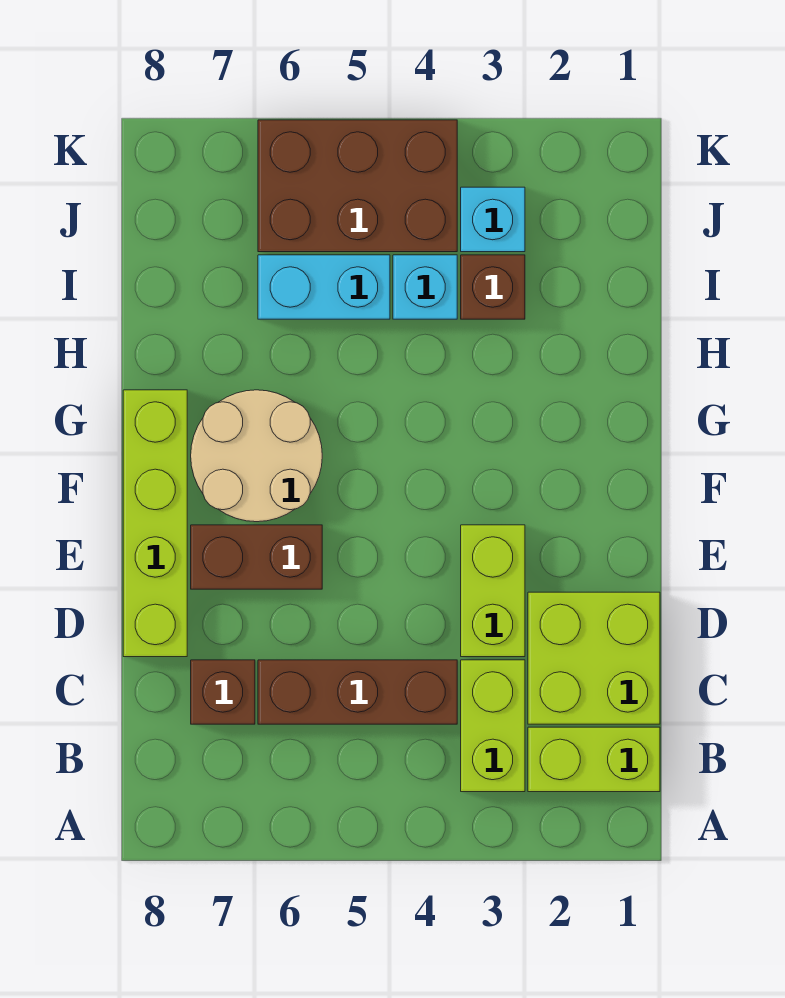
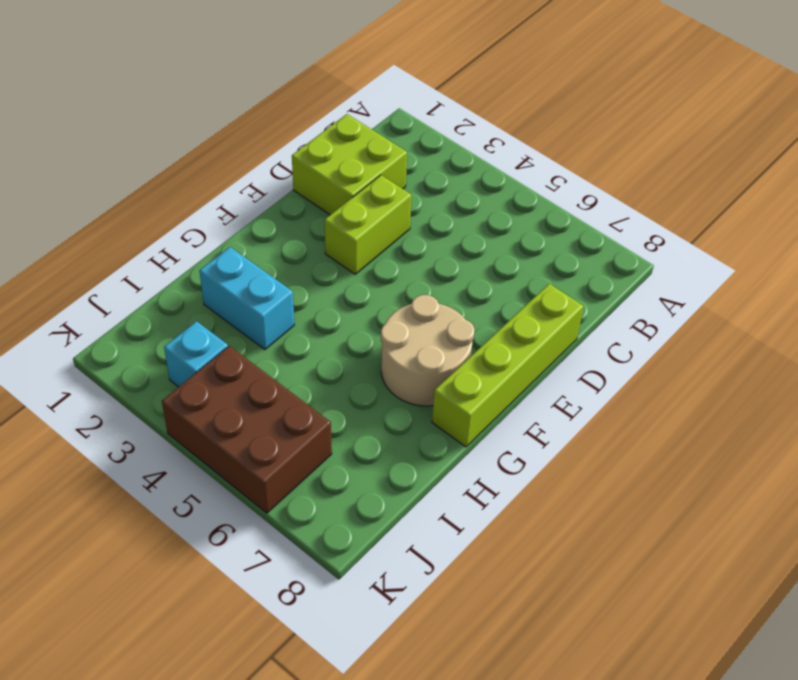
cyan 1x2 brick [200,247,294,350] -> cyan 1x2 brick moved to [258,255,390,319]
none -> lime 1x2 brick [528,727,660,792]
none -> lime 1x2 brick [461,660,525,792]
none -> brown 1x3 brick [258,660,457,724]

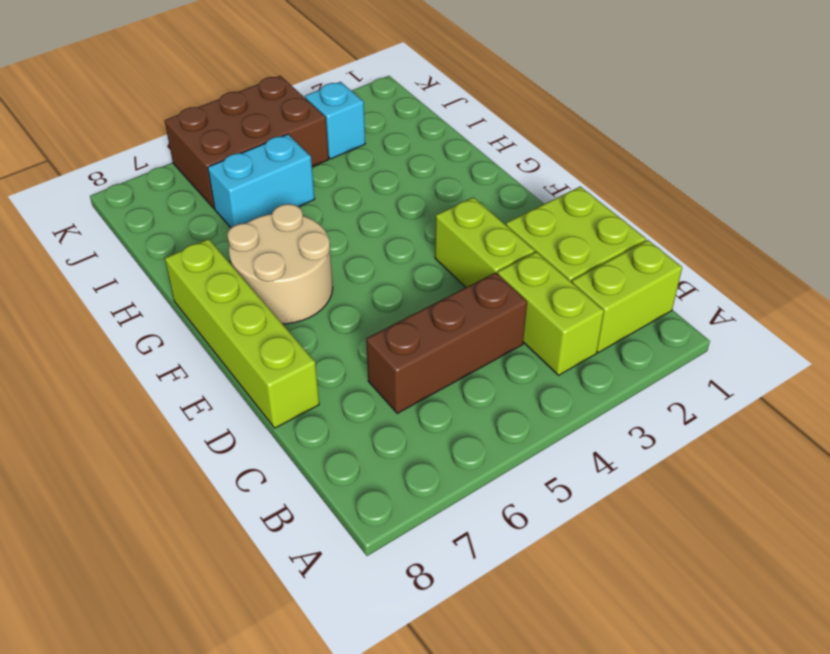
none -> brown 1x1 brick [191,660,255,724]
none -> brown 1x2 brick [191,525,322,589]
none -> brown 1x1 brick [461,255,525,319]

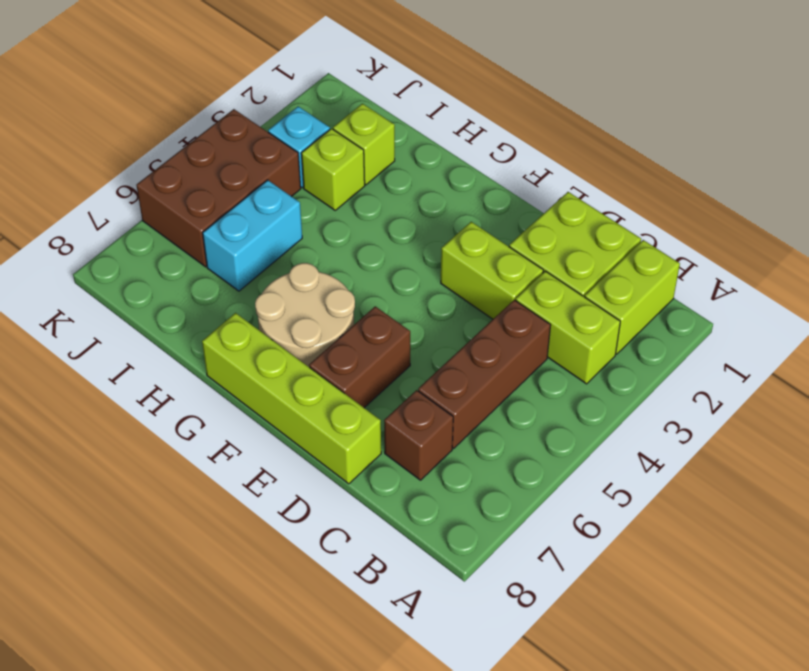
lime 1x1 brick [333,104,395,185] -> none
lime 1x1 brick [301,129,365,210] -> brown 1x1 brick [461,255,525,319]
none -> cyan 1x1 brick [393,255,457,319]

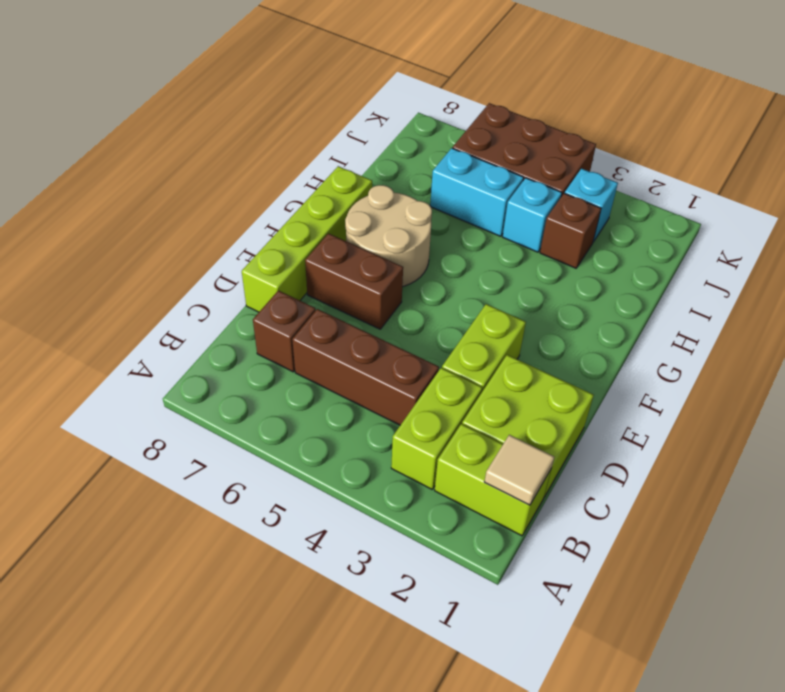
tan 1x1 tile [484,435,554,505] -> none

